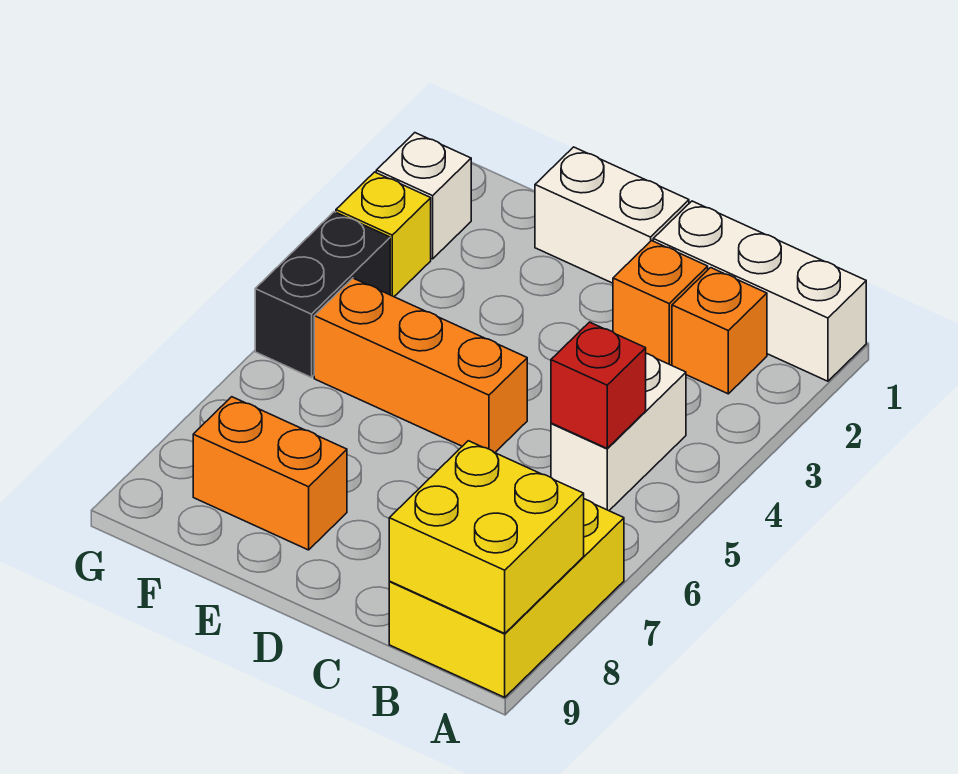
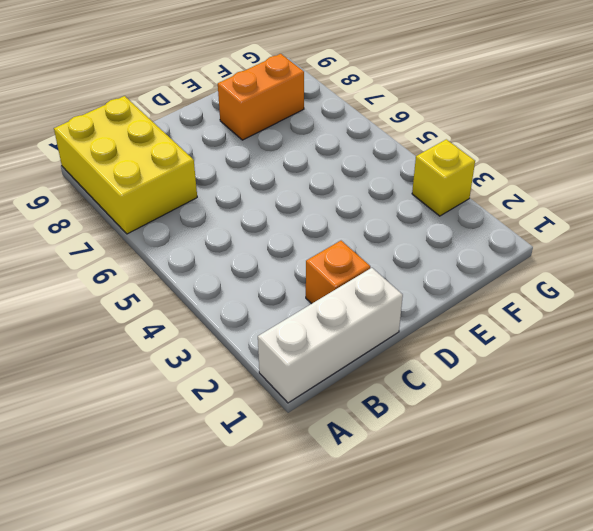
none -> orange 1x1 brick [672,268,767,394]
none -> white 1x2 brick [551,354,686,511]
none -> white 1x2 brick [535,147,689,283]

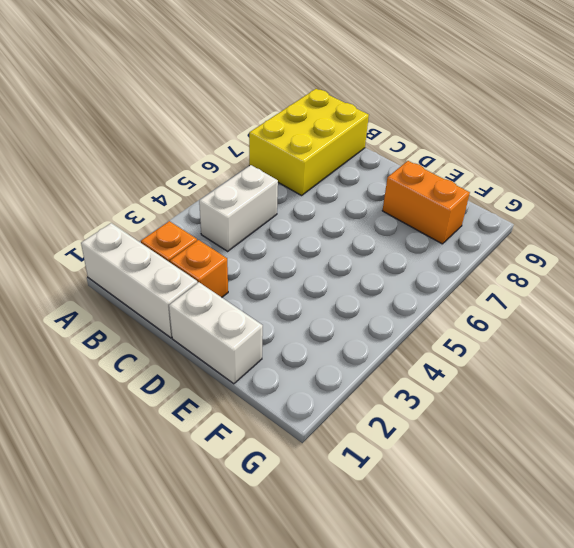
none -> orange 1x3 brick [314,278,527,453]
none -> white 1x1 brick [376,133,471,259]
none -> yellow 1x1 brick [336,172,431,297]

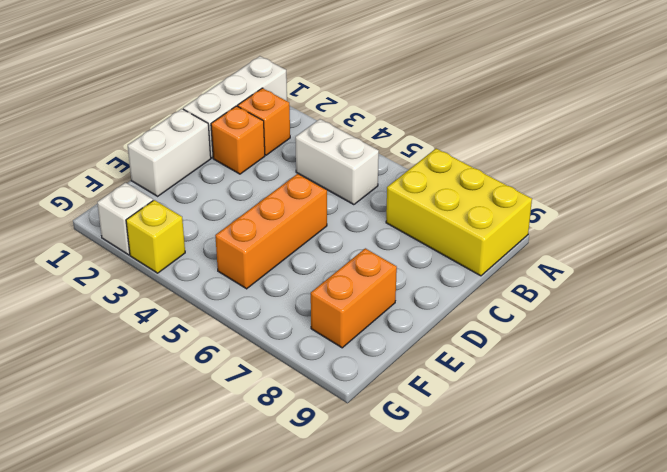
none -> black 1x2 brick [255,212,390,377]
none -> yellow 2x2 brick [389,441,584,633]
none -> red 1x1 brick [551,322,646,448]

